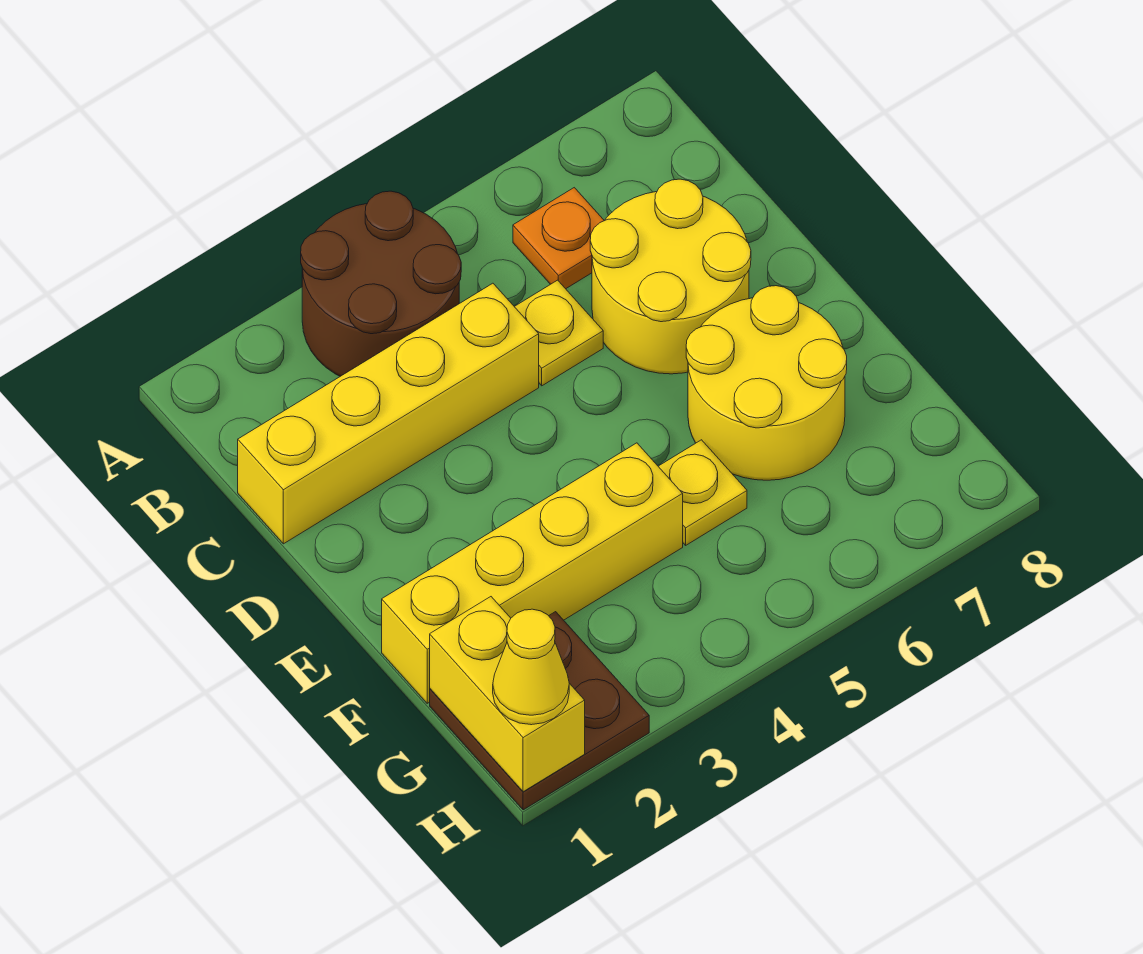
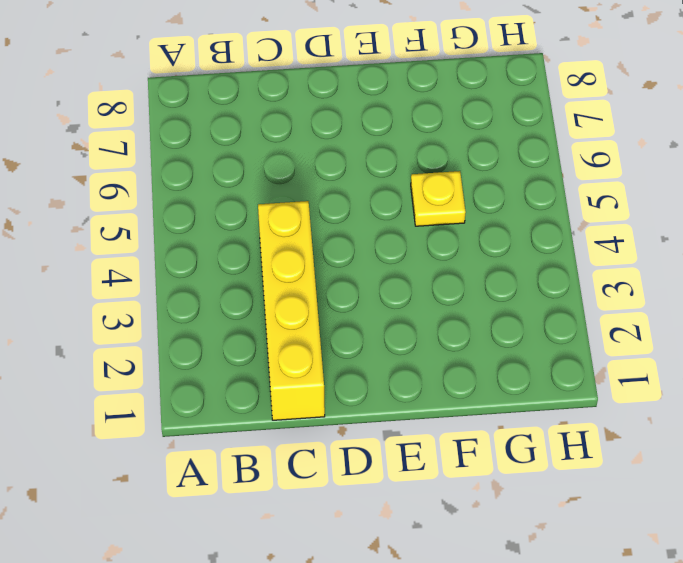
none -> brown 2x2 round brick [301,191,461,376]
none -> orange 1x1 plate [513,188,604,289]

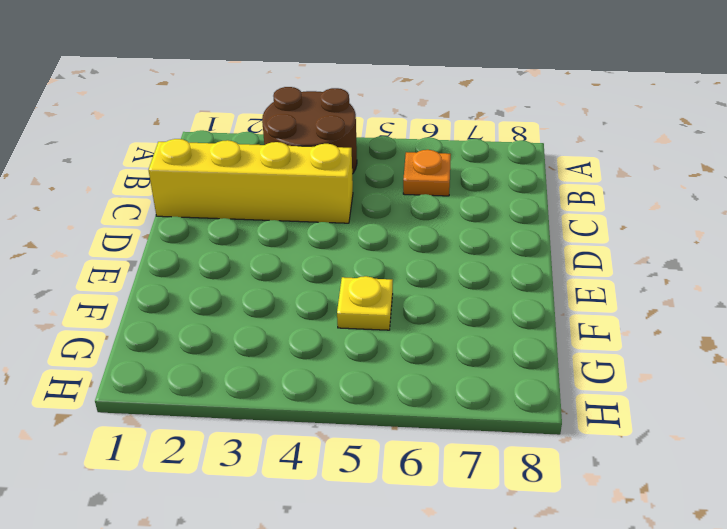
none -> yellow 1x1 plate [514,280,603,386]
none -> yellow 2x2 round brick [590,179,751,374]

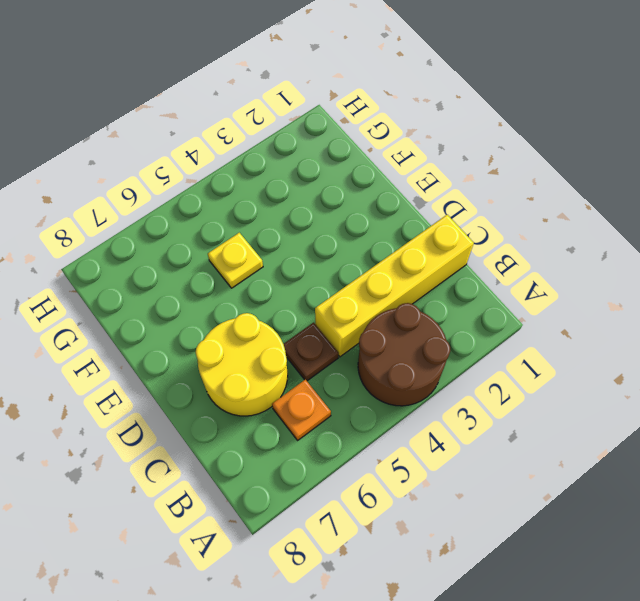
brown 1x1 plate [284,323,339,381] -> yellow 1x1 plate [514,280,603,386]
none -> yellow 2x2 round brick [686,286,847,480]
none -> yellow 1x4 brick [382,443,683,703]

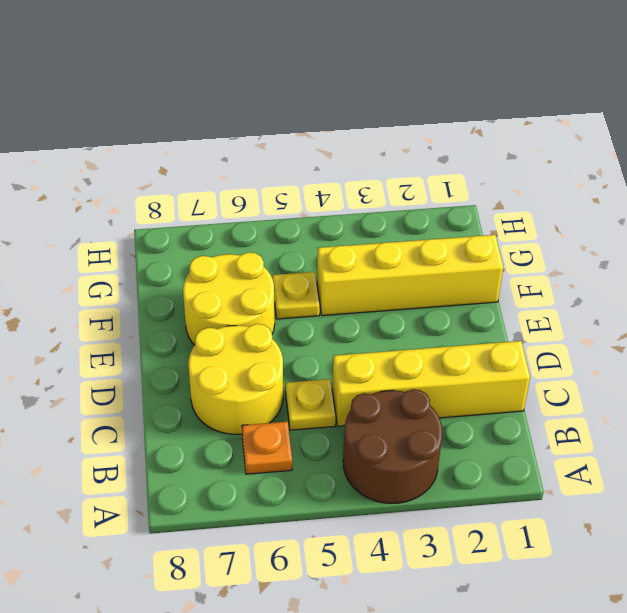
none -> brown 2x2 plate [430,612,649,810]
none -> yellow 1x2 brick [430,597,585,792]

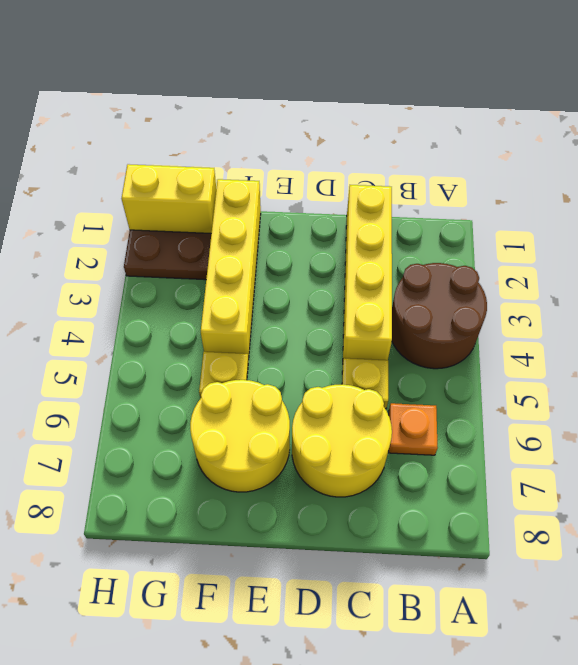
none -> yellow 1x1 cone [493,609,569,725]

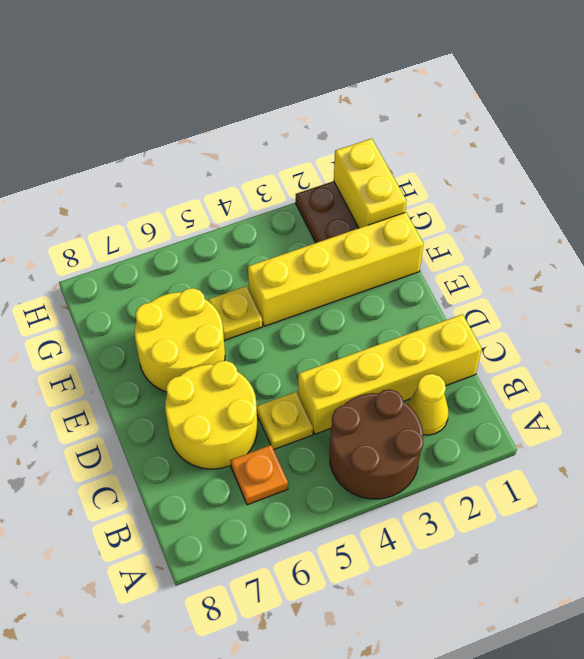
yellow 1x1 cone [408,374,449,435] -> yellow 1x1 cone moved to [493,609,569,725]

